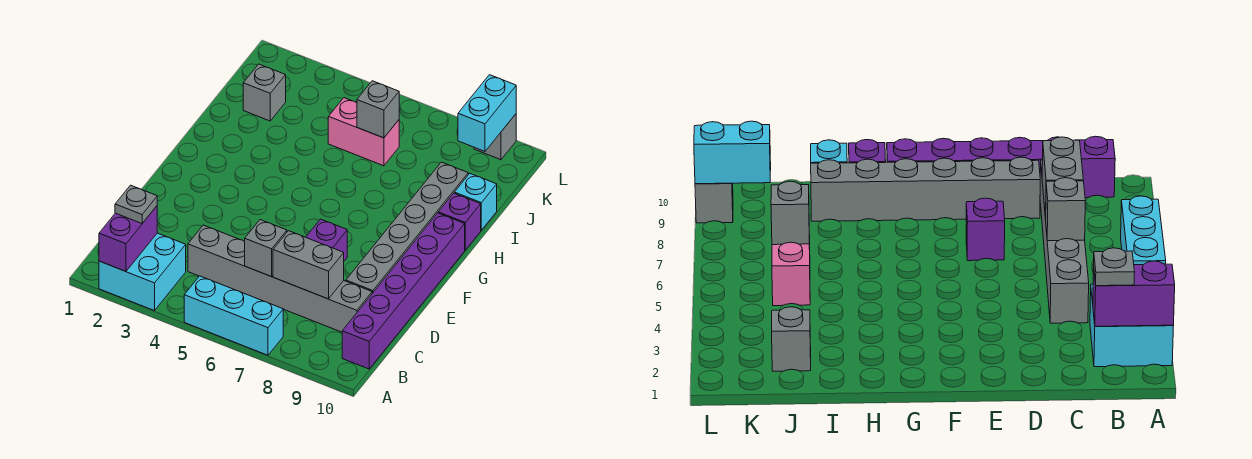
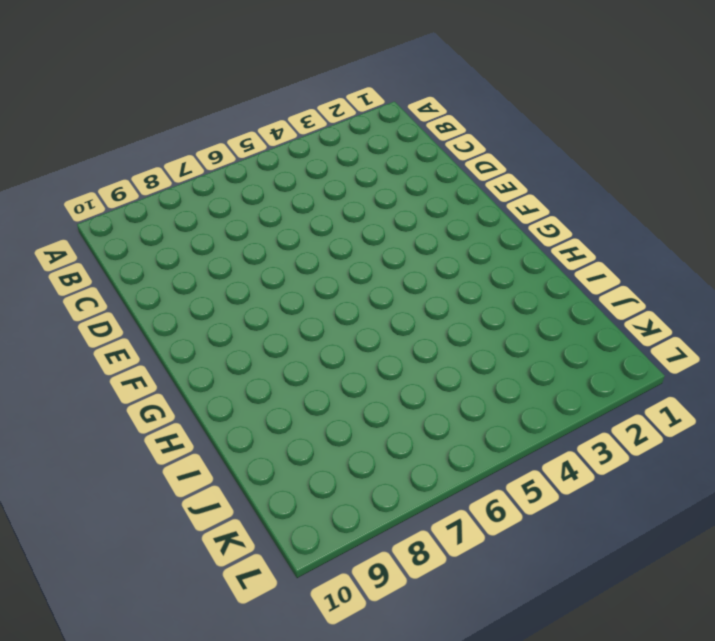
none -> cyan 2x2 brick [99,233,186,311]
none -> cyan 1x3 brick [184,276,283,355]
none -> purple 1x6 brick [342,213,465,369]

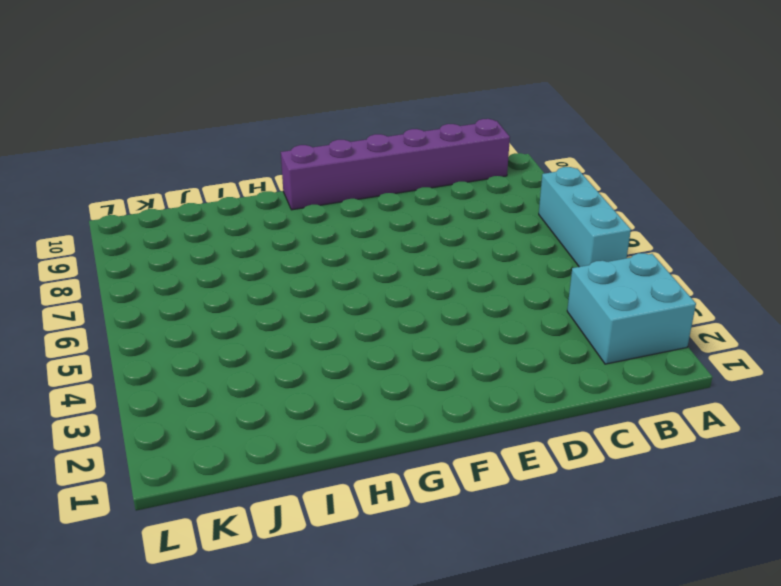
none -> grey 1x6 brick [188,225,372,332]
none -> grey 1x6 brick [346,162,468,293]
none -> purple 1x1 brick [306,219,347,261]

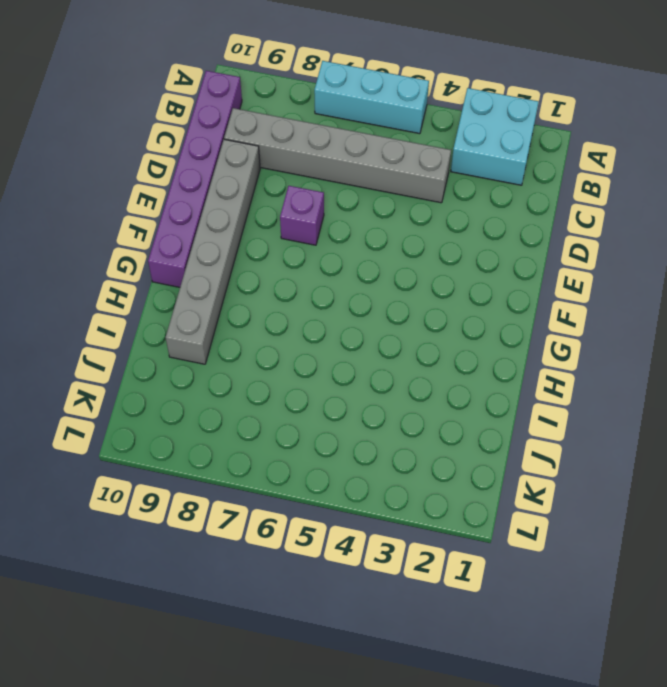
none -> purple 1x1 brick [438,193,481,250]
none -> cyan 1x1 brick [454,174,497,230]
none -> grey 1x1 brick [243,64,286,121]

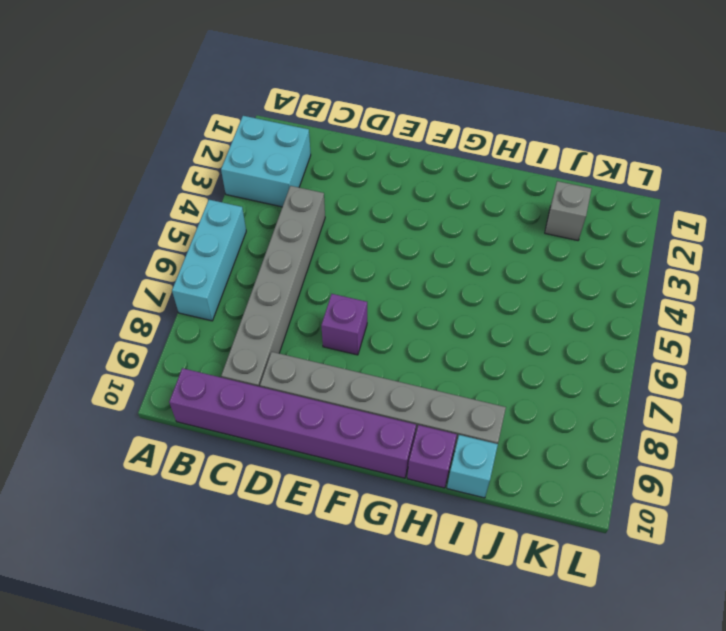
none -> pink 1x2 brick [328,98,399,166]
none -> grey 1x1 brick [474,114,516,160]
none -> purple 1x2 brick [99,206,157,271]

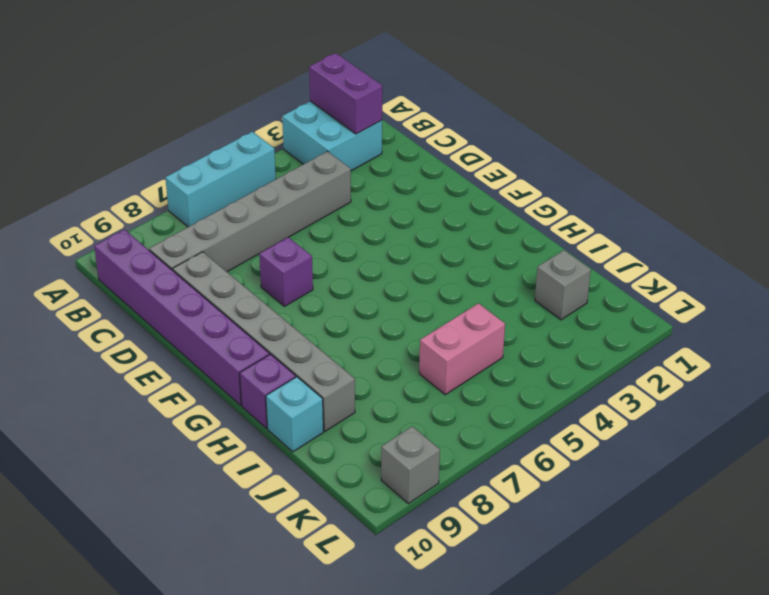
none -> grey 1x1 brick [244,220,287,277]
none -> grey 1x2 brick [273,231,344,299]
none -> grey 1x1 brick [357,81,399,138]

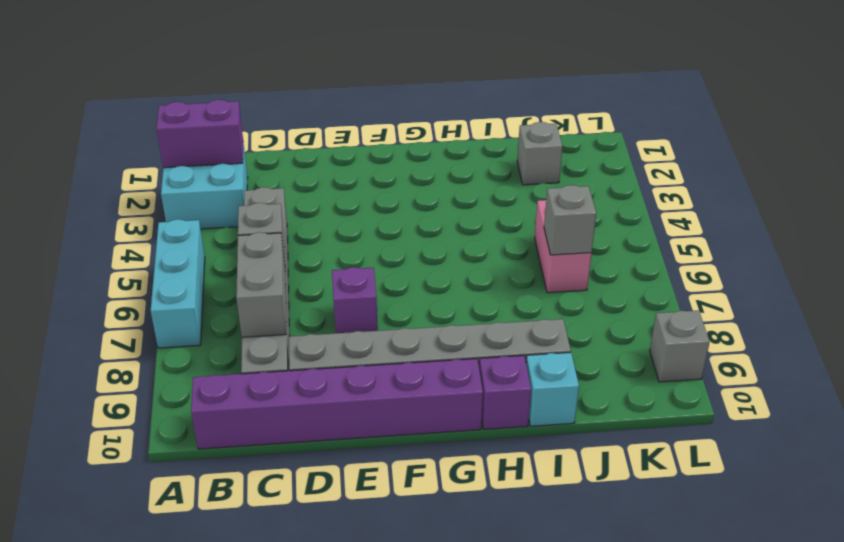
none -> cyan 1x2 brick [458,75,516,151]
none -> grey 1x1 plate [115,185,157,223]

